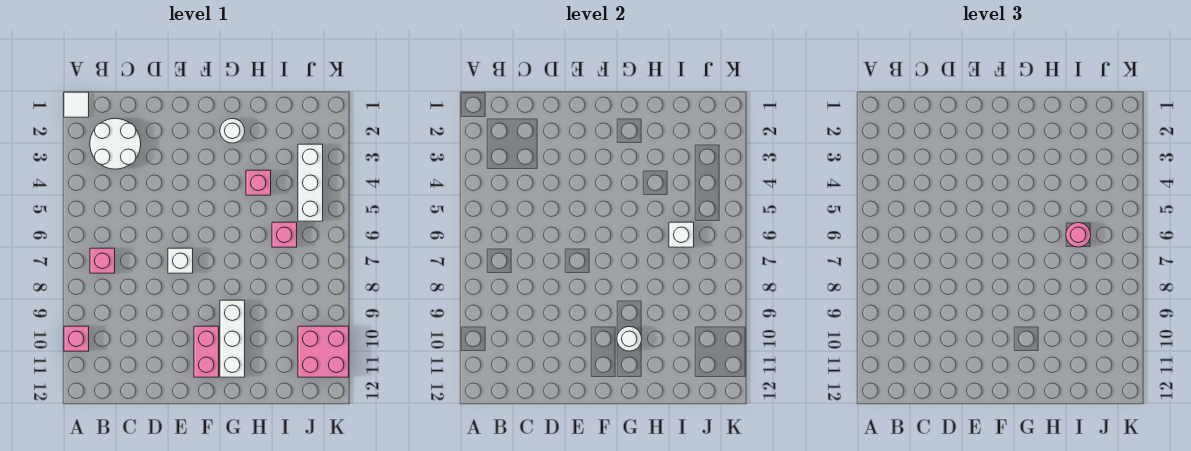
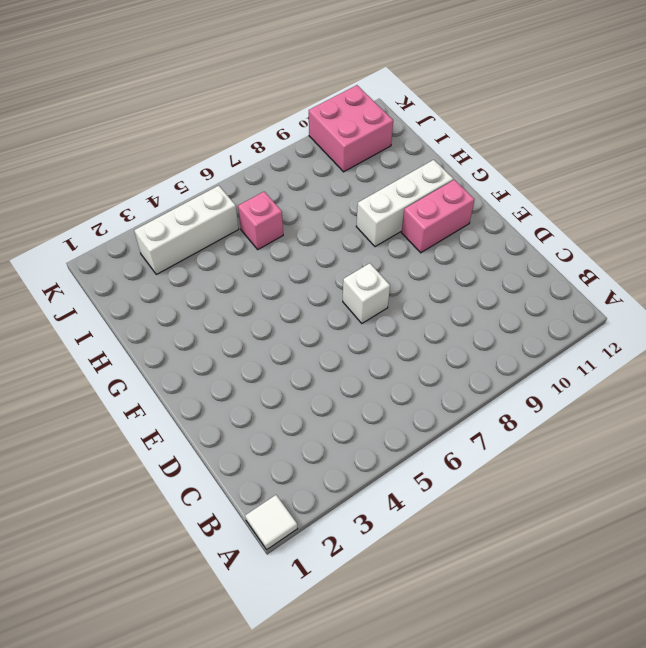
none -> pink 1x1 brick [64,326,89,351]
none -> white 2x2 round brick [90,118,141,169]
none -> pink 1x1 brick [90,248,115,273]

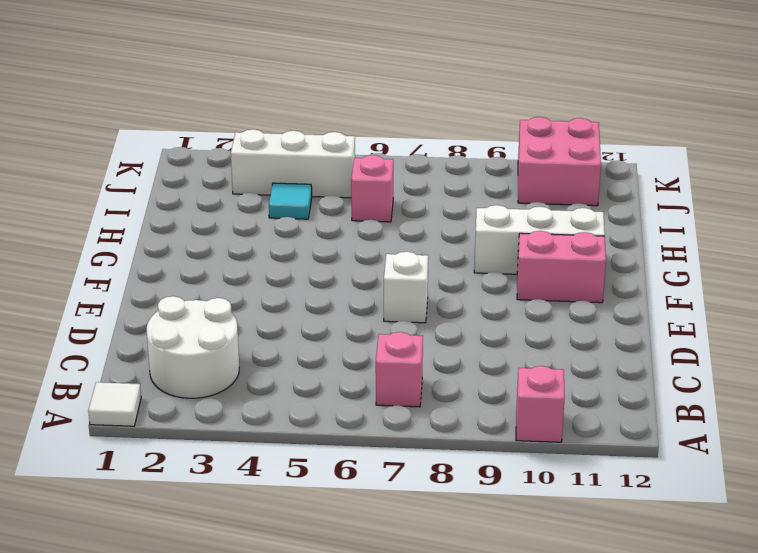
cyan 1x1 tile [269,183,312,219] -> none
none -> white 1x1 round brick [220,119,245,143]
none -> pink 1x1 brick [246,170,271,195]
none -> white 1x1 round brick [617,327,642,351]

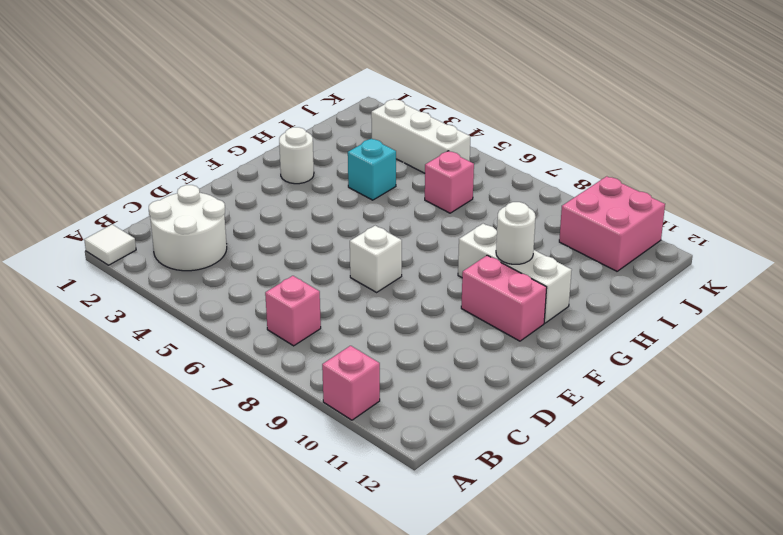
cyan 1x1 brick [348,139,396,200] -> pink 1x1 brick [246,170,271,195]
none -> white 1x1 brick [669,222,694,247]
none -> pink 1x1 round brick [1066,223,1091,247]

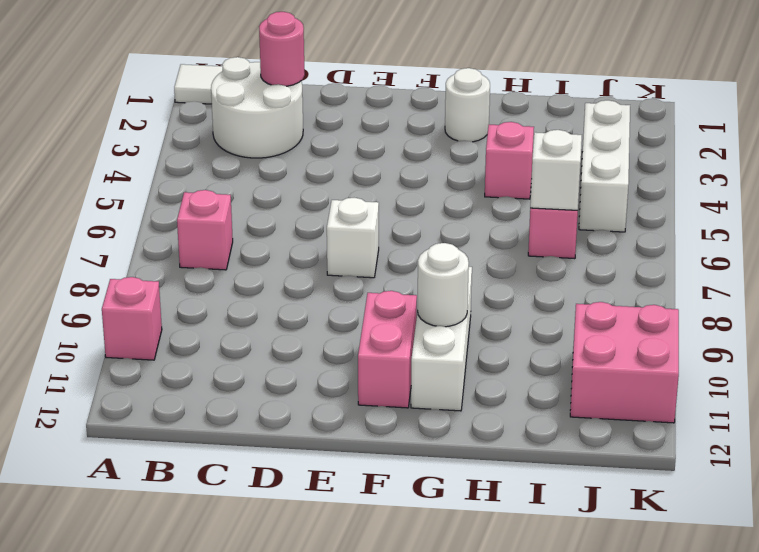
pink 1x1 round brick [259,12,305,86] -> pink 1x1 round brick moved to [1066,223,1091,247]

